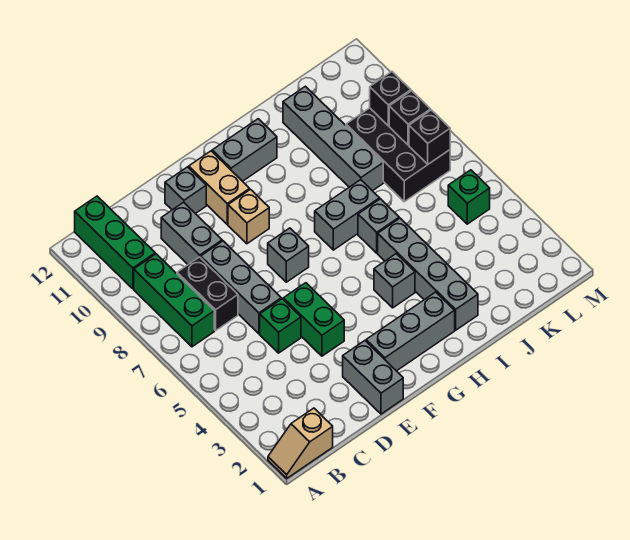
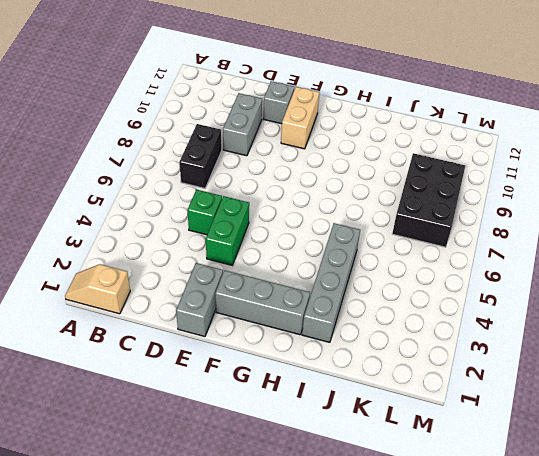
none -> green 1x3 brick [134,254,214,347]
none -> green 1x3 brick [75,196,155,289]
none -> grey 1x3 brick [201,241,281,334]

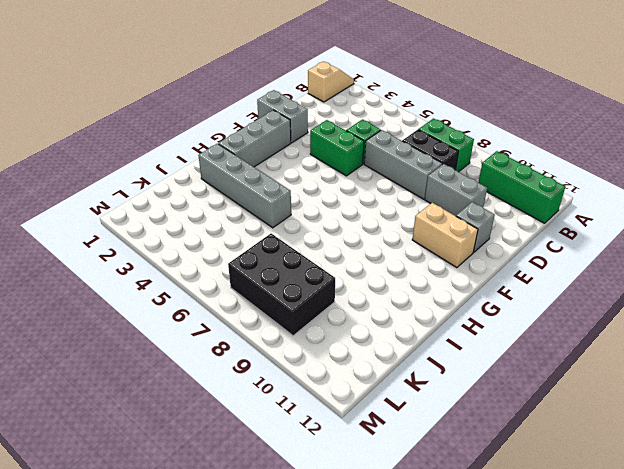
green 1x2 brick [419,119,474,172] -> green 1x3 brick [134,254,214,347]
none -> grey 1x1 brick [268,228,309,282]
none -> tan 1x1 brick [228,190,269,244]
none -> grey 1x2 brick [212,119,277,181]

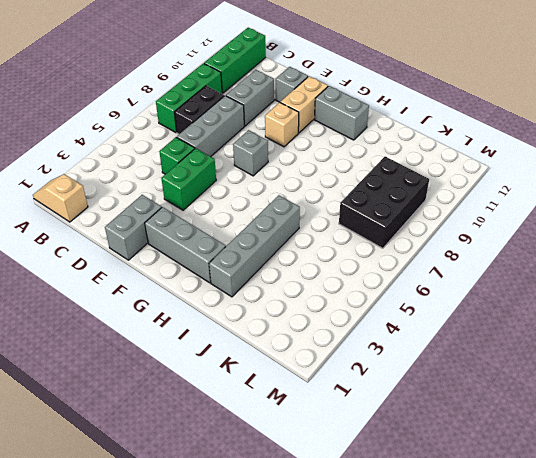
none -> grey 1x1 brick [374,254,415,308]
none -> grey 1x2 brick [315,180,380,250]
none -> grey 1x1 brick [358,199,399,253]

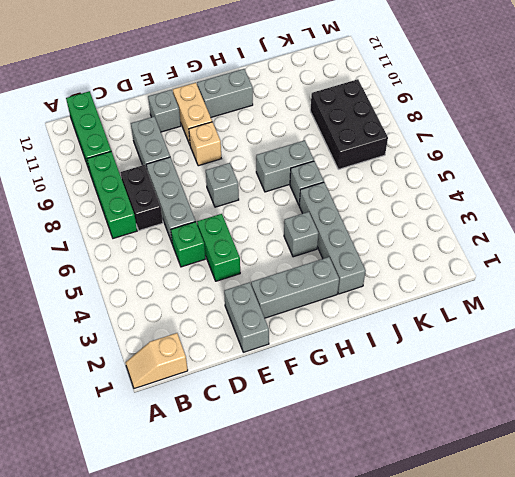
none -> grey 1x4 brick [283,86,383,191]
none -> green 1x1 brick [448,170,490,224]
none -> black 1x1 brick [409,110,450,164]

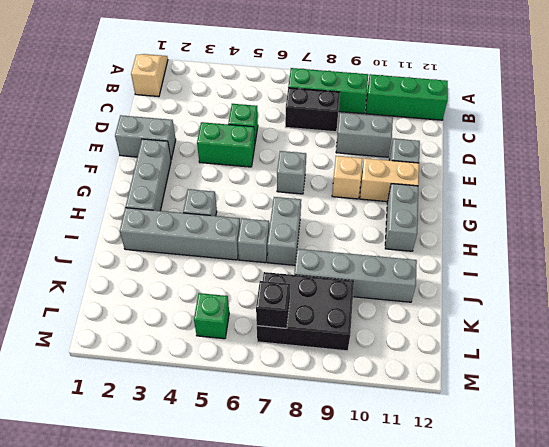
none -> grey 1x3 brick [201,241,281,334]
none -> black 1x1 brick [389,91,431,145]
none -> black 1x1 brick [370,72,411,126]

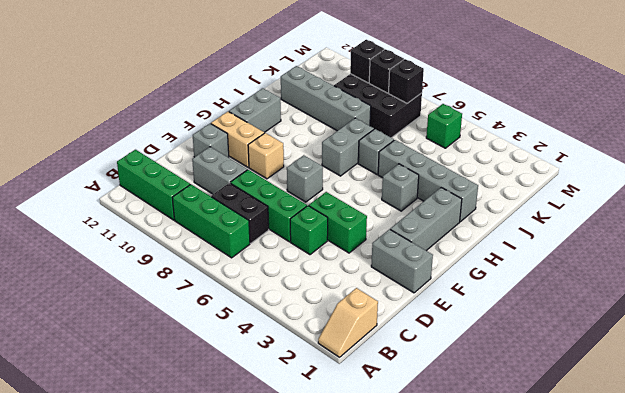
green 1x3 brick [230,170,307,242] -> grey 1x3 brick [201,241,281,334]

